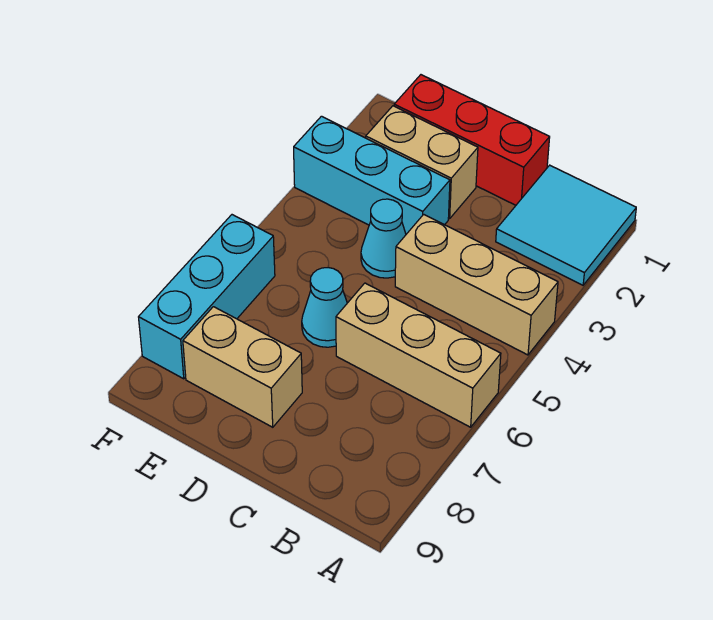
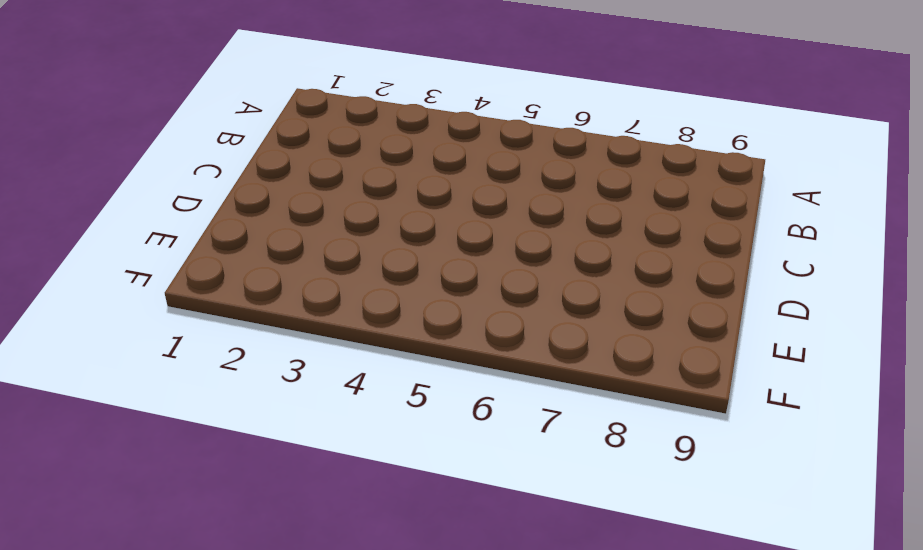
none -> cyan 2x2 tile [496,165,636,285]
none -> tan 1x3 brick [395,214,558,355]

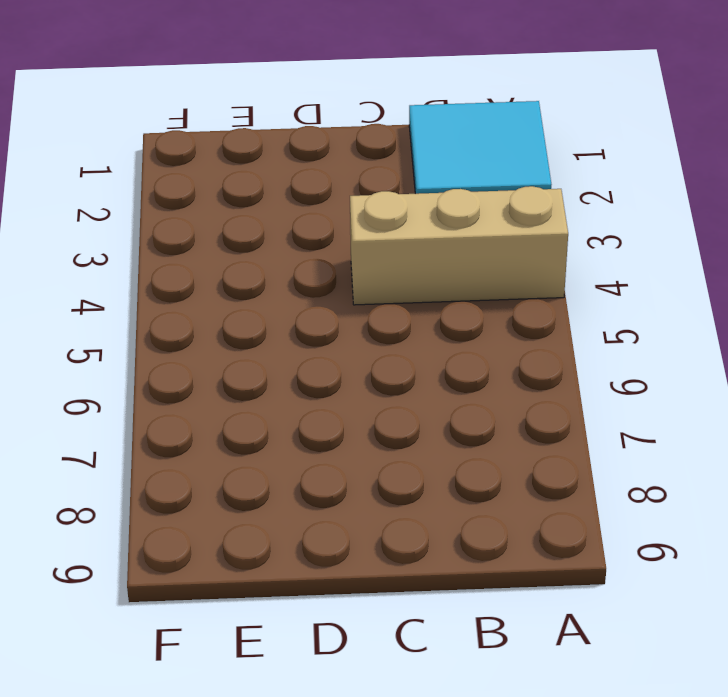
none -> tan 1x3 brick [336,283,501,427]
none -> red 1x3 brick [394,75,550,205]

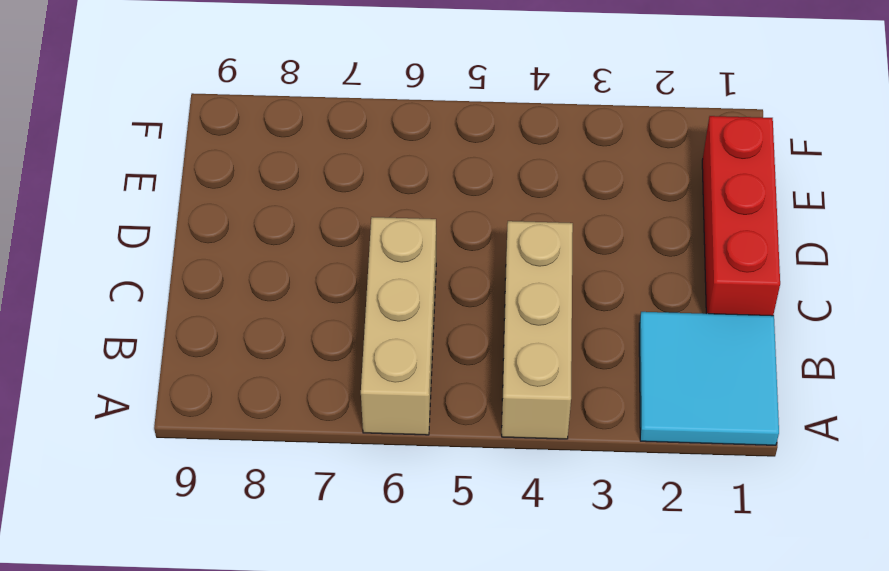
none -> tan 1x2 brick [366,106,478,219]
none -> cyan 1x3 brick [294,116,450,234]

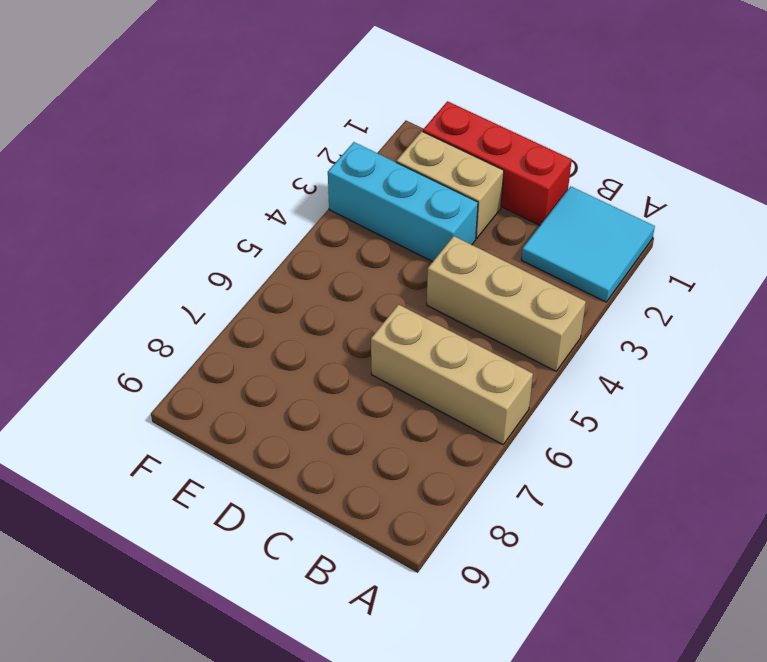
none -> cyan 1x1 cone [361,199,406,278]
none -> cyan 1x1 cone [302,268,347,347]

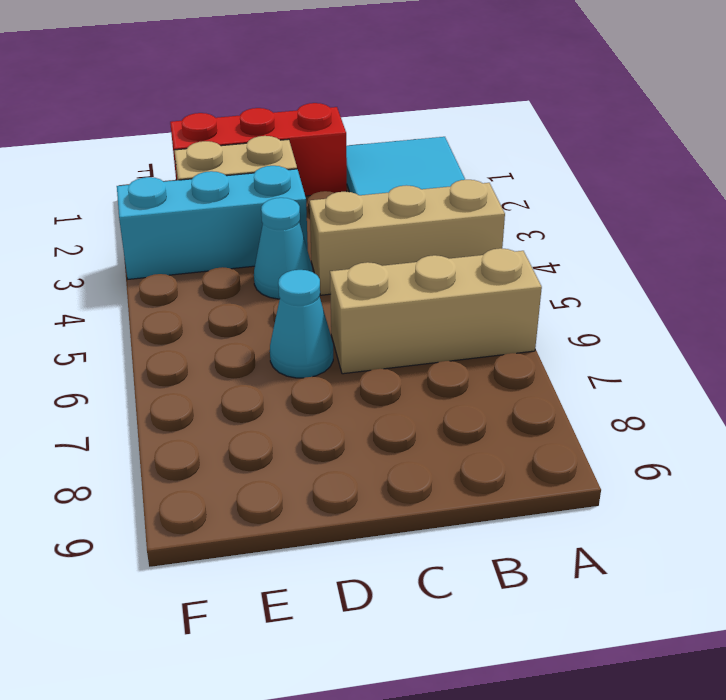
none -> tan 1x2 brick [183,307,302,427]
none -> cyan 1x3 brick [139,215,275,379]

